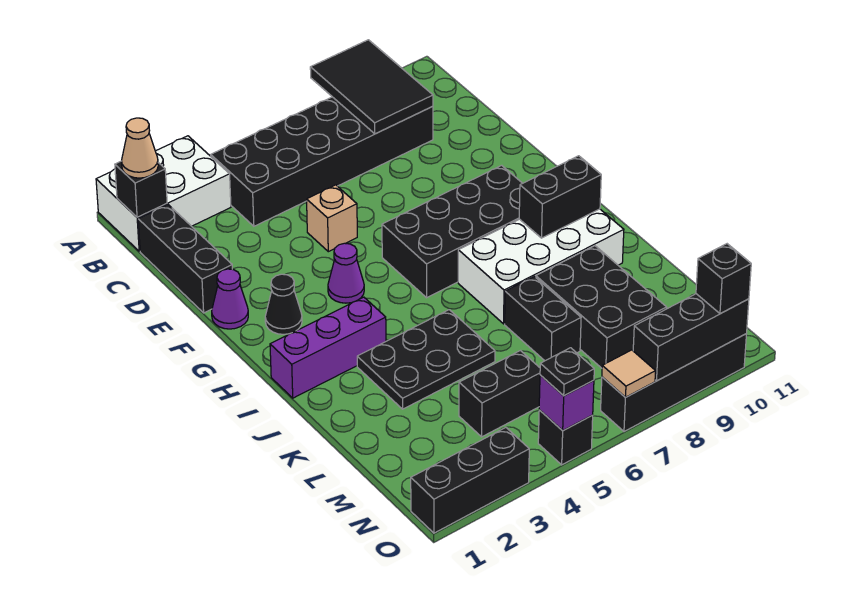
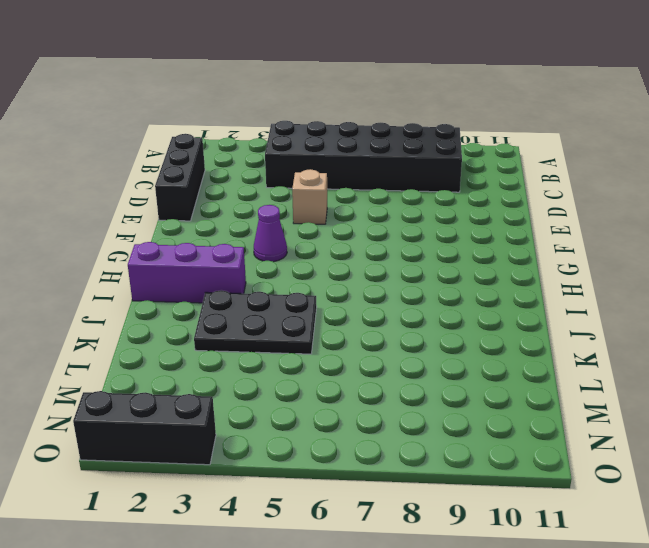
none -> white 2x3 brick [96,136,231,251]
none -> purple 1x1 cone [212,269,248,329]
none -> black 1x1 cone [265,274,302,334]

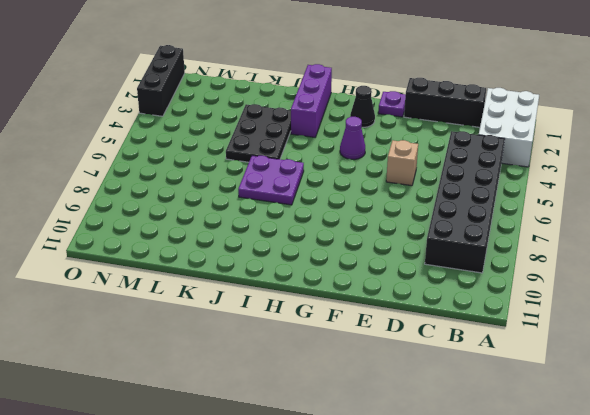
purple 1x1 plate [378,91,405,117] -> purple 1x1 cone [212,269,248,329]
purple 2x2 plate [238,155,304,205] -> white 2x4 brick [458,209,624,324]
none -> black 2x4 brick [382,165,522,298]
none -> black 1x2 brick [505,276,581,361]
none -> black 2x3 brick [536,246,667,368]

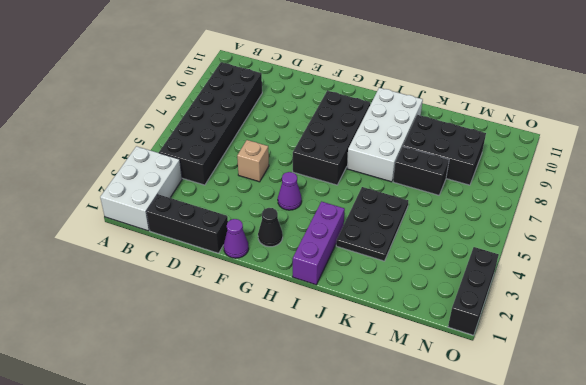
none -> black 1x2 brick [459,351,540,437]
none -> black 1x1 brick [538,410,593,465]
none -> black 1x4 brick [601,334,746,432]

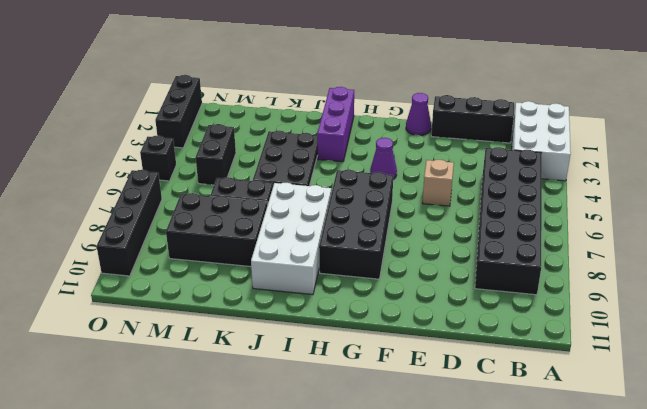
none -> black 1x1 cone [265,274,302,334]
none -> black 2x3 tile [310,40,433,134]
none -> black 1x1 brick [115,161,167,217]

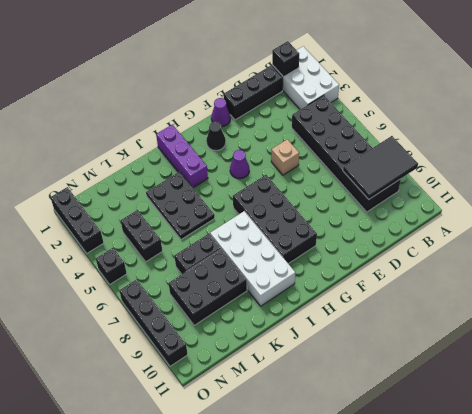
none -> black 1x2 brick [519,156,601,238]
none -> purple 1x1 brick [539,375,594,431]
none -> tan 1x1 tile [602,350,656,397]

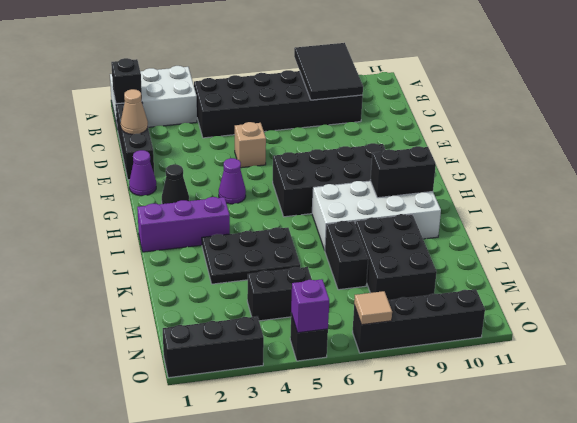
tan 1x1 cone [121,89,148,134] -> tan 1x1 cone moved to [122,118,158,178]
none -> black 1x3 brick [633,294,749,381]
none -> black 1x1 plate [540,348,594,396]
none -> black 1x1 brick [696,244,751,314]

